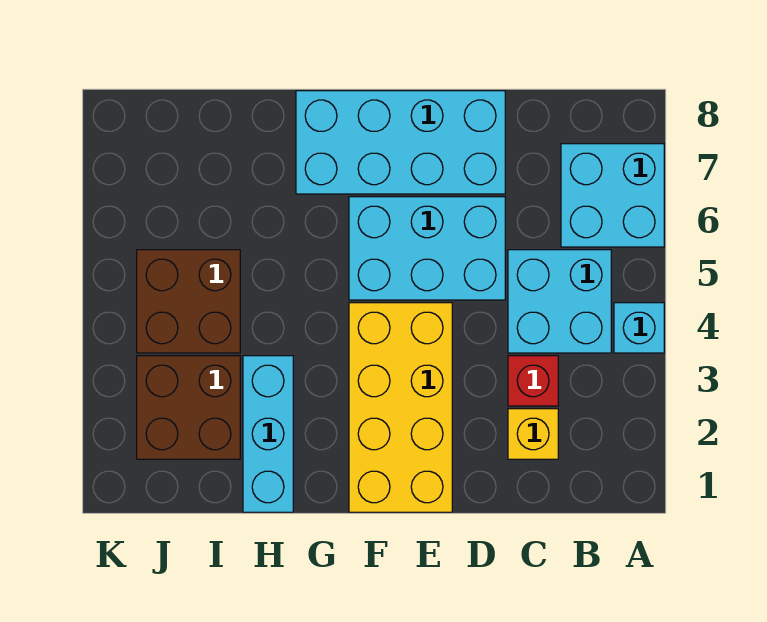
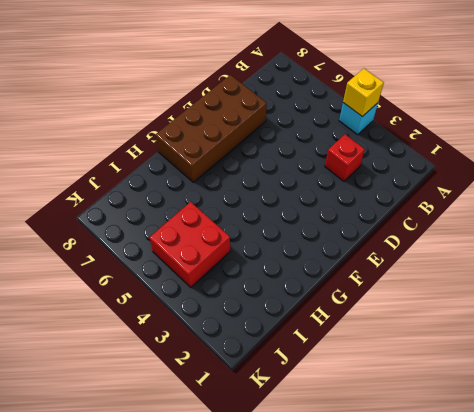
yellow 1x1 brick [343,68,384,117] -> yellow 1x1 brick moved to [508,409,558,459]
brown 2x4 brick [155,75,267,182] -> cyan 2x4 brick [296,91,505,194]
red 2x2 brick [149,202,230,287] -> brown 2x2 brick [137,250,240,353]
none -> cyan 2x2 brick [561,144,664,247]
none -> cyan 2x2 brick [508,250,611,353]

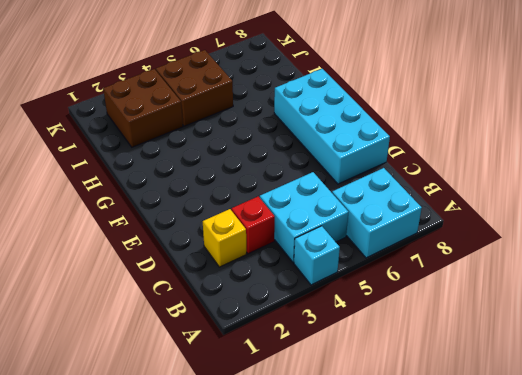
none -> cyan 2x3 brick [349,197,505,300]
none -> yellow 2x4 brick [349,303,452,512]

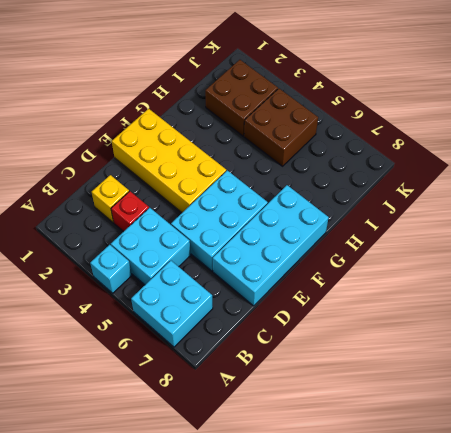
none -> cyan 1x3 brick [243,356,293,512]

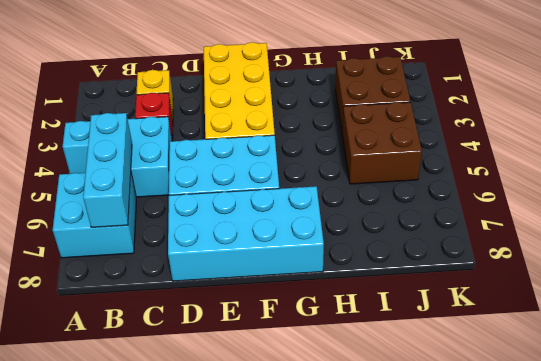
cyan 1x3 brick [83,113,132,227] -> cyan 1x3 brick moved to [243,356,293,512]

